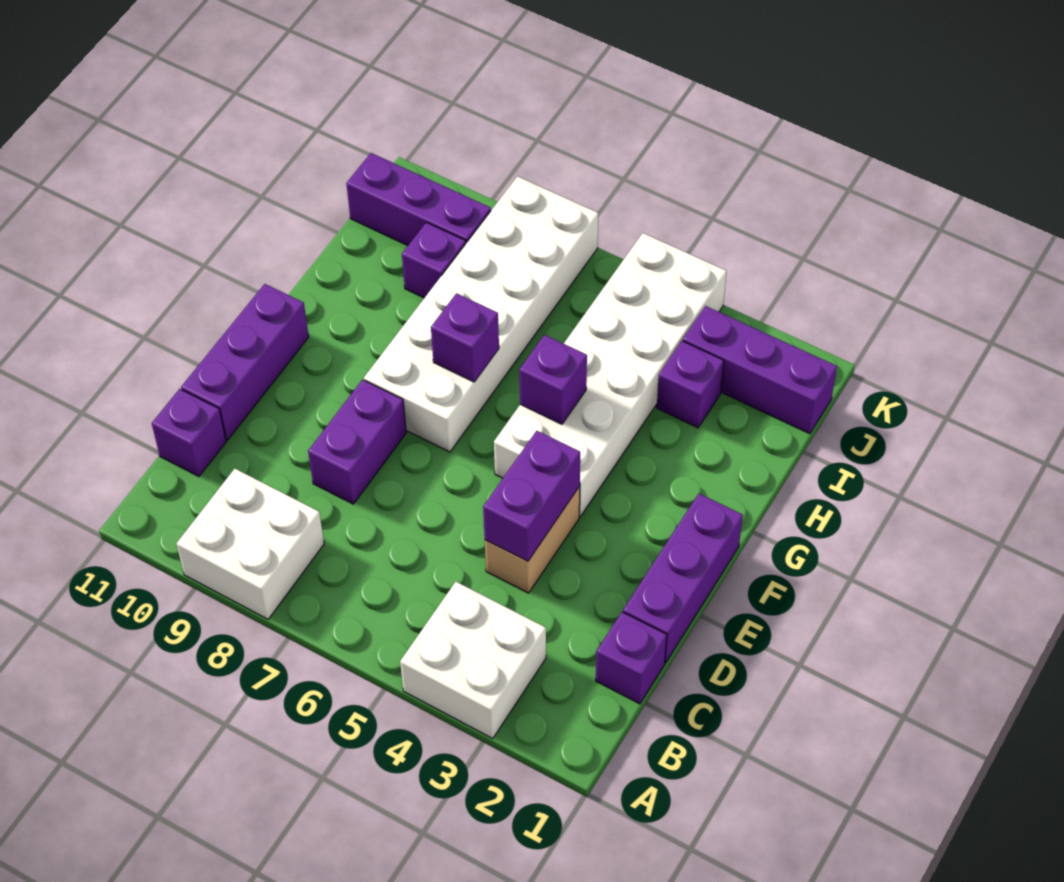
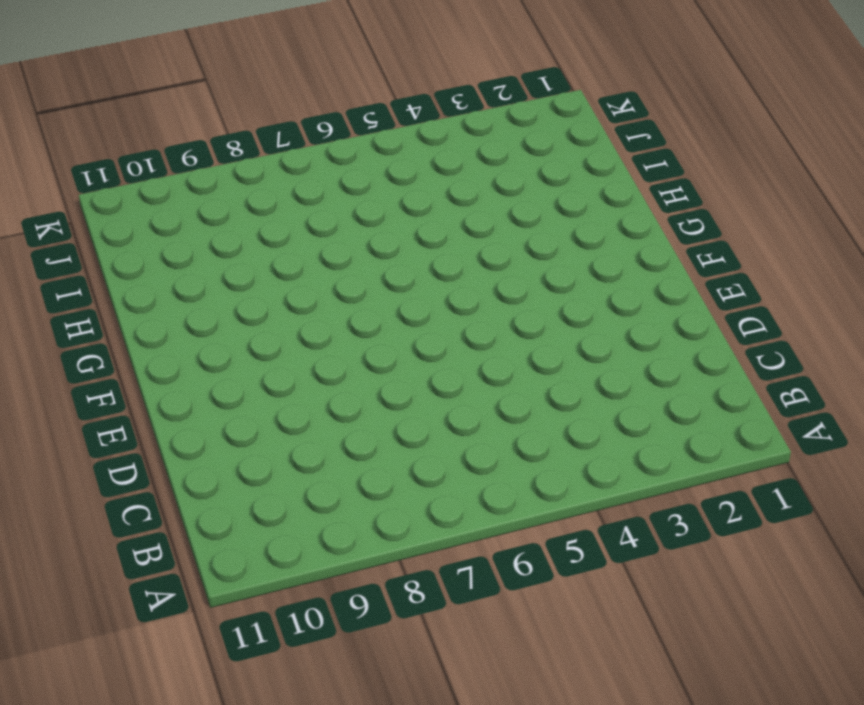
none -> white 2x2 brick [400,582,546,738]
none -> white 2x2 brick [176,469,324,619]
none -> purple 1x1 brick [596,612,667,704]

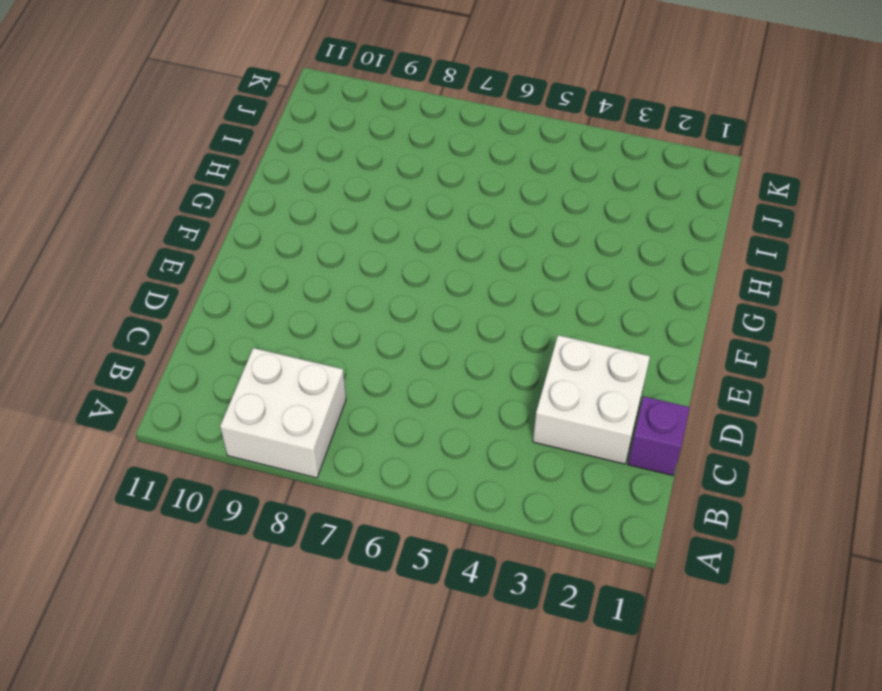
white 2x2 brick [533,335,650,464] -> white 2x2 brick moved to [400,582,546,738]
none -> purple 1x1 brick [152,389,226,476]
none -> purple 1x3 brick [623,494,743,663]
none -> tan 1x2 brick [485,487,580,593]

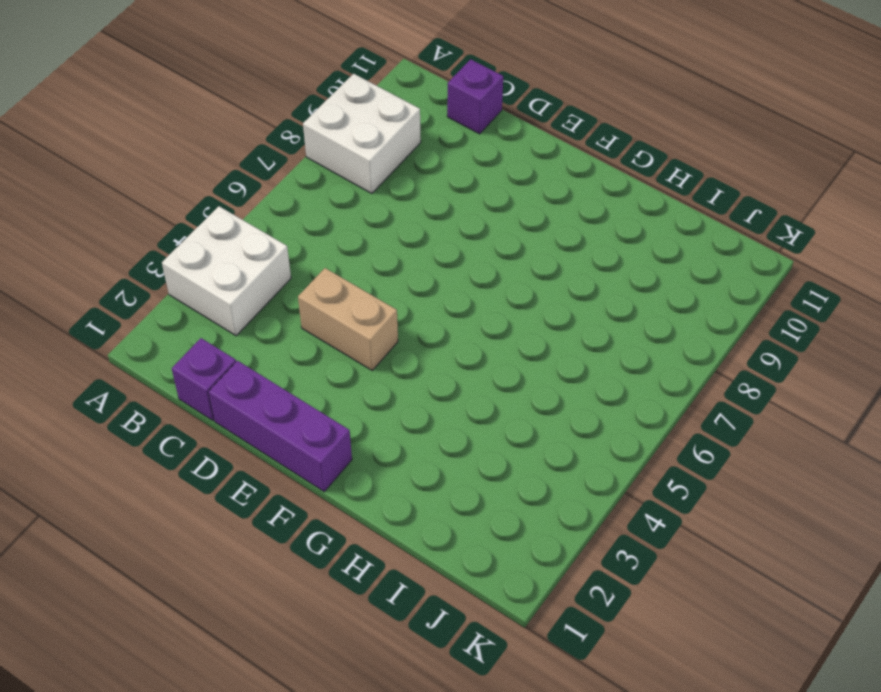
none -> purple 1x2 brick [308,380,406,504]
none -> purple 1x3 brick [181,284,309,440]
none -> white 2x6 brick [494,233,727,516]

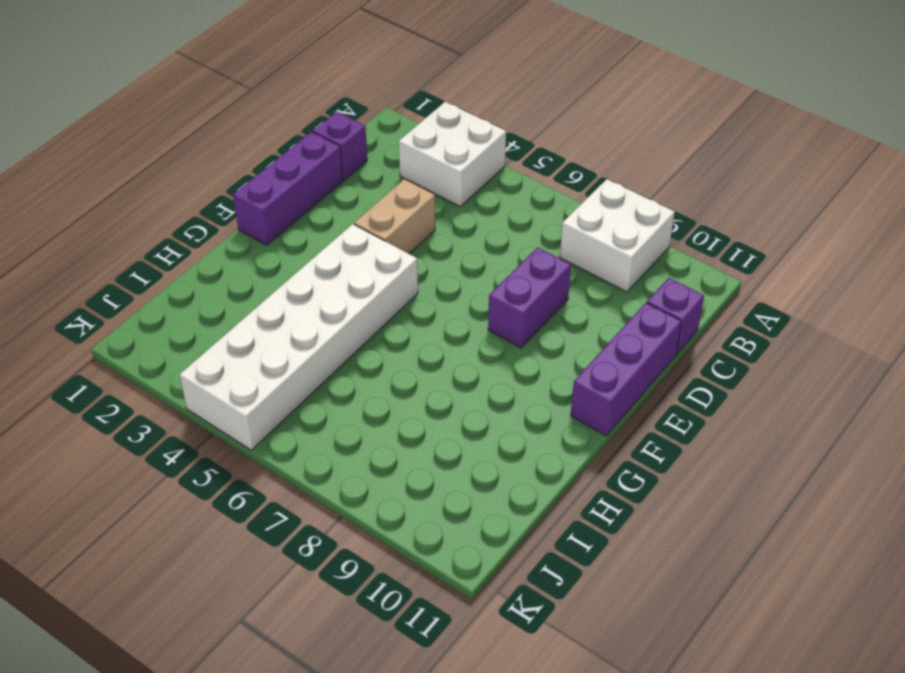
none -> white 2x6 brick [364,176,598,452]
none -> purple 1x1 brick [657,341,724,428]
none -> purple 1x1 brick [402,222,466,298]

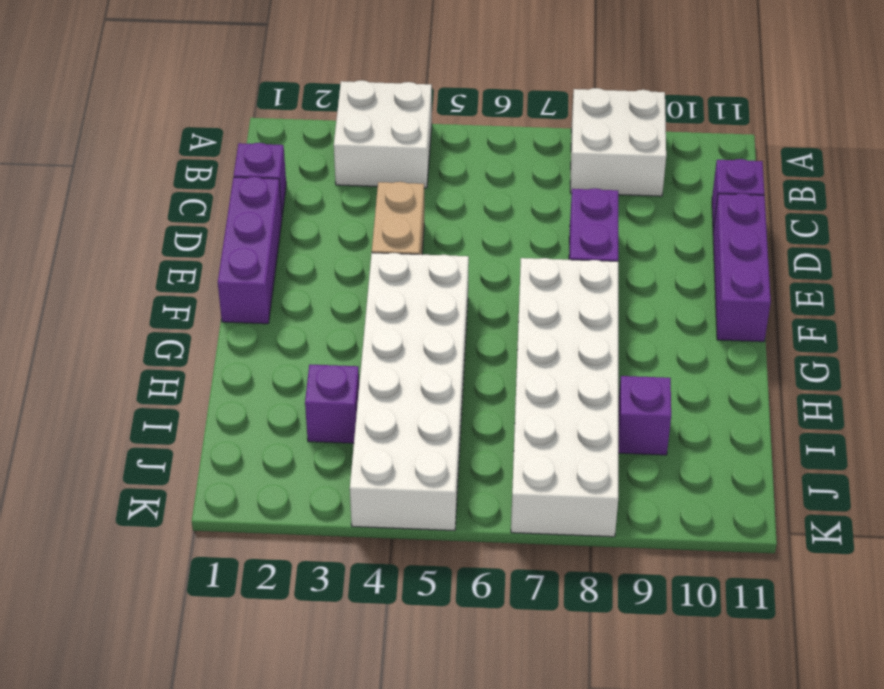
none -> purple 1x3 brick [683,306,837,434]
none -> purple 1x3 brick [346,153,491,246]
none -> purple 1x2 brick [483,431,580,561]

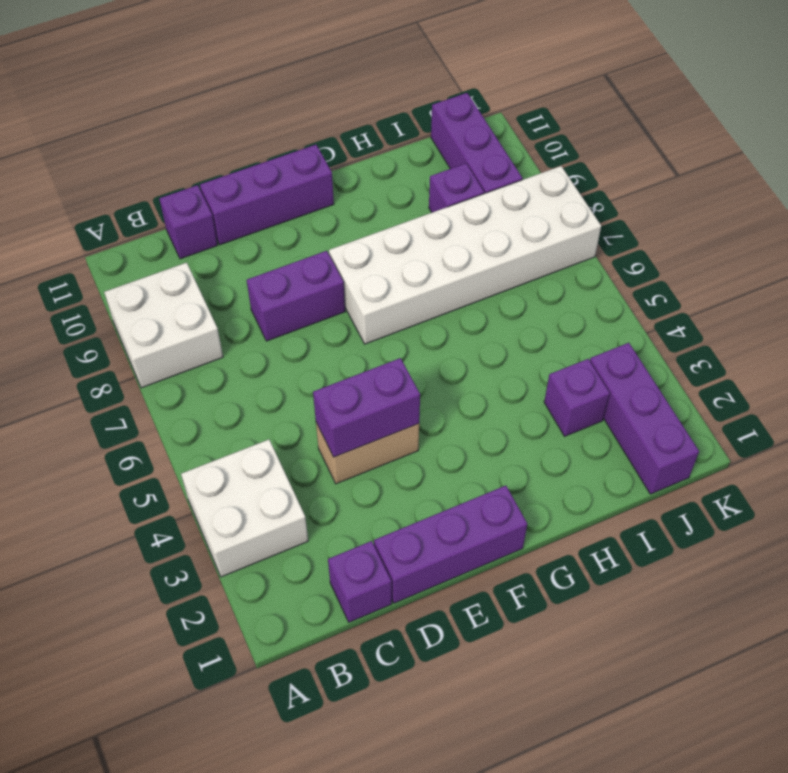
none -> white 2x6 brick [494,233,727,516]
none -> purple 1x1 brick [519,335,587,424]
none -> purple 1x1 brick [431,293,499,382]

